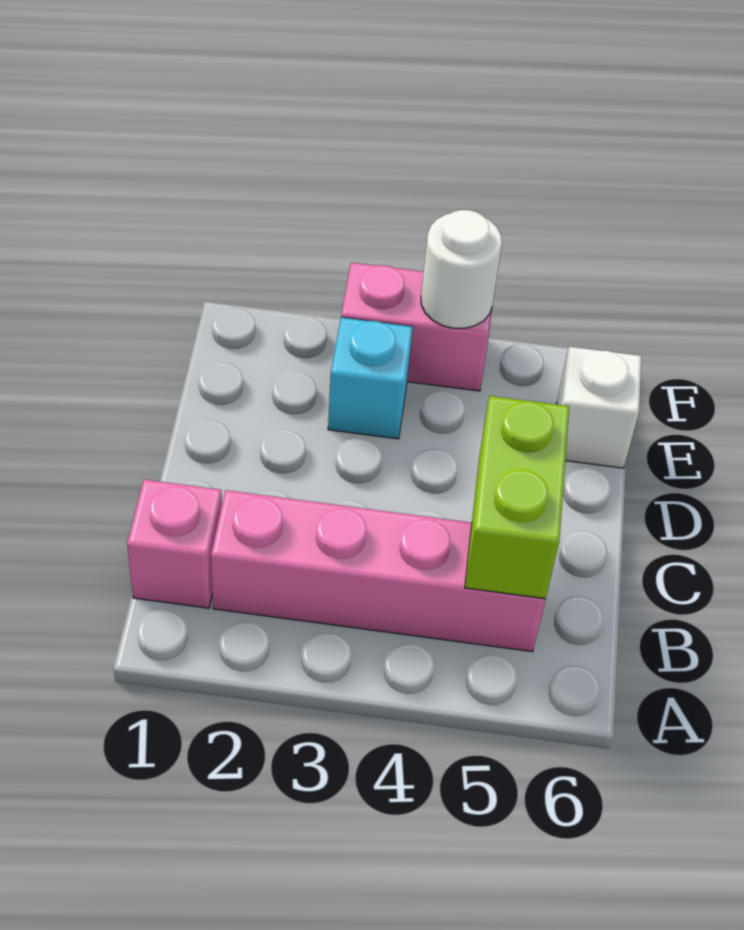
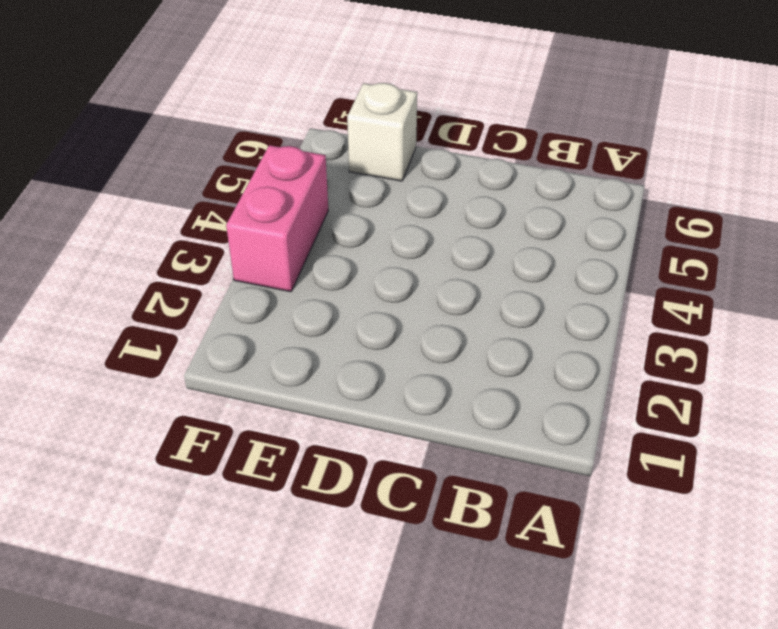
none -> pink 1x1 brick [127,480,222,608]
none -> pink 1x4 brick [211,490,545,652]

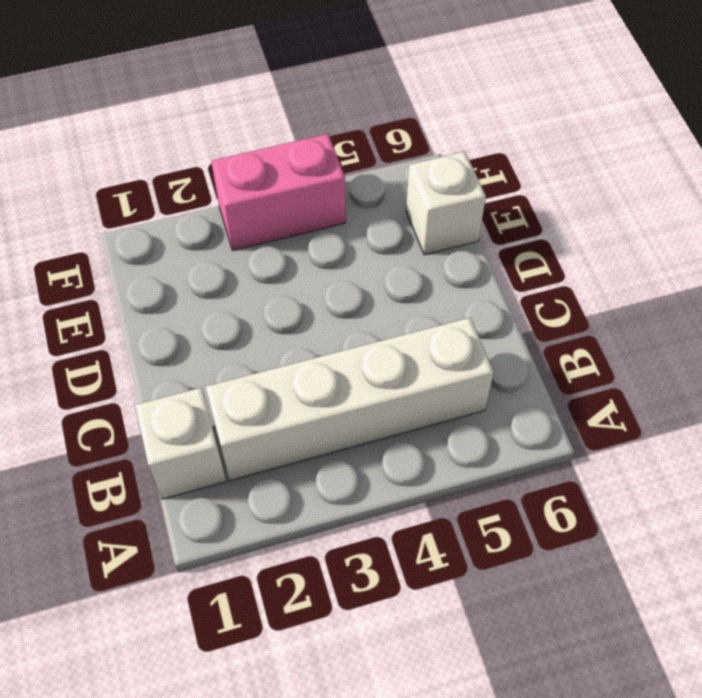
white 1x1 brick [135,387,226,499] -> pink 1x1 brick [127,480,222,608]
white 1x4 brick [205,318,494,481] -> pink 1x4 brick [211,490,545,652]
none -> cyan 1x1 brick [328,317,413,439]
none -> lime 1x2 brick [465,396,569,599]

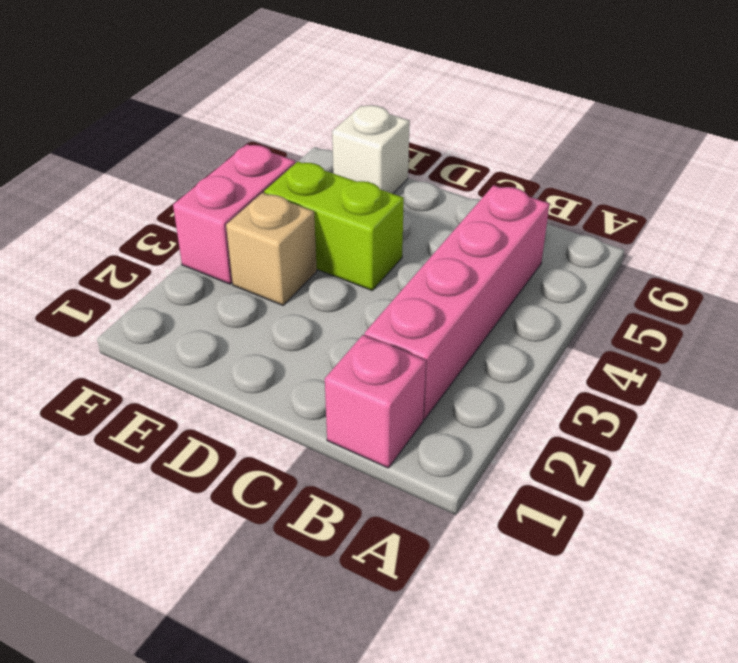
lime 1x2 brick [264,162,404,290] -> lime 1x2 brick moved to [465,396,569,599]
tan 1x1 brick [226,193,317,305] -> cyan 1x1 brick [328,317,413,439]
none -> white 1x1 round brick [421,210,502,328]

